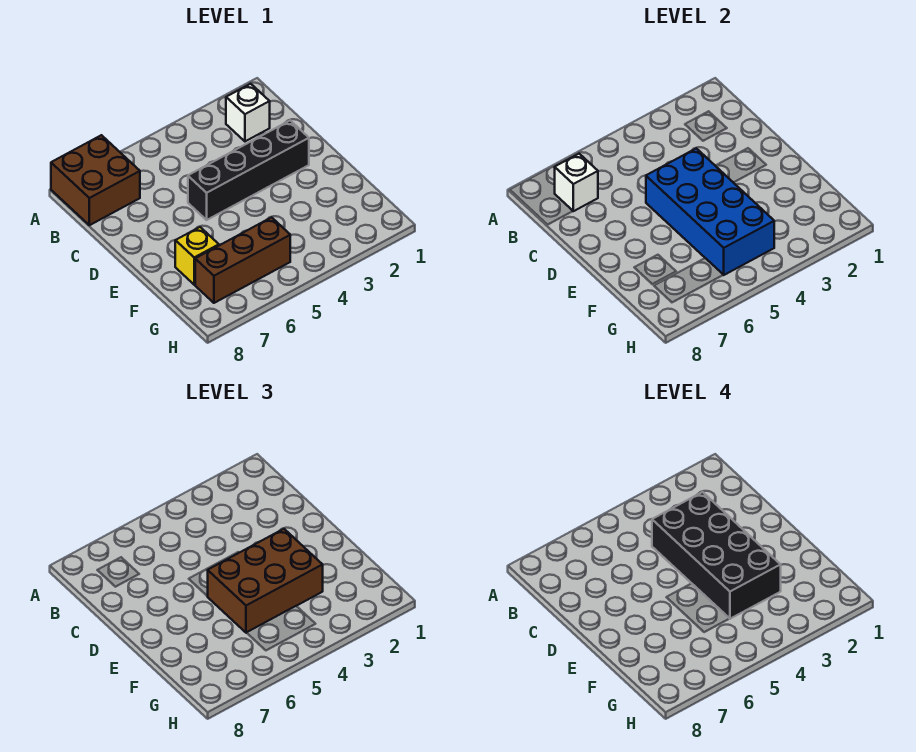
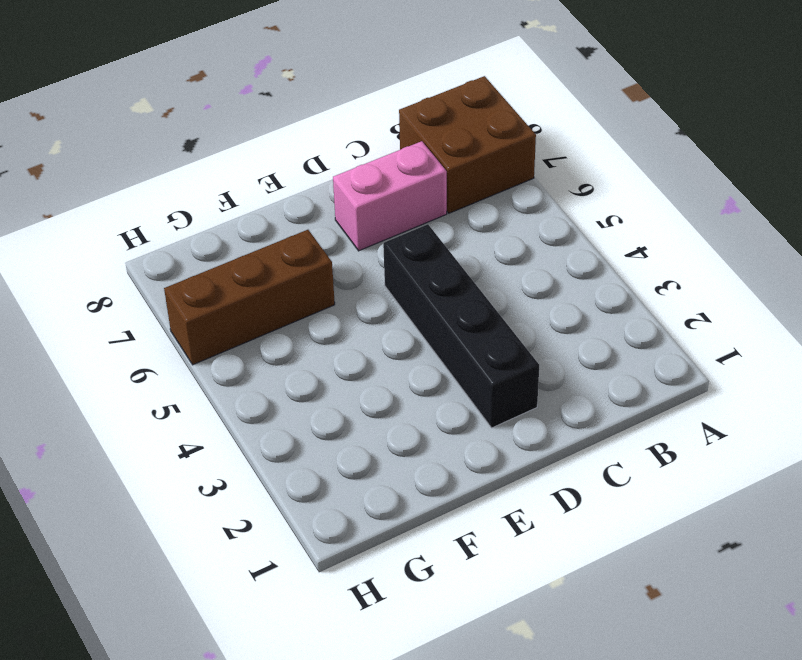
pink 1x2 brick [333,141,447,251] -> none
brown 1x3 brick [164,230,335,365] -> brown 1x3 brick turned to [195,217,290,303]
none -> white 1x1 brick [226,84,270,141]
none -> yellow 1x1 brick [175,227,219,285]

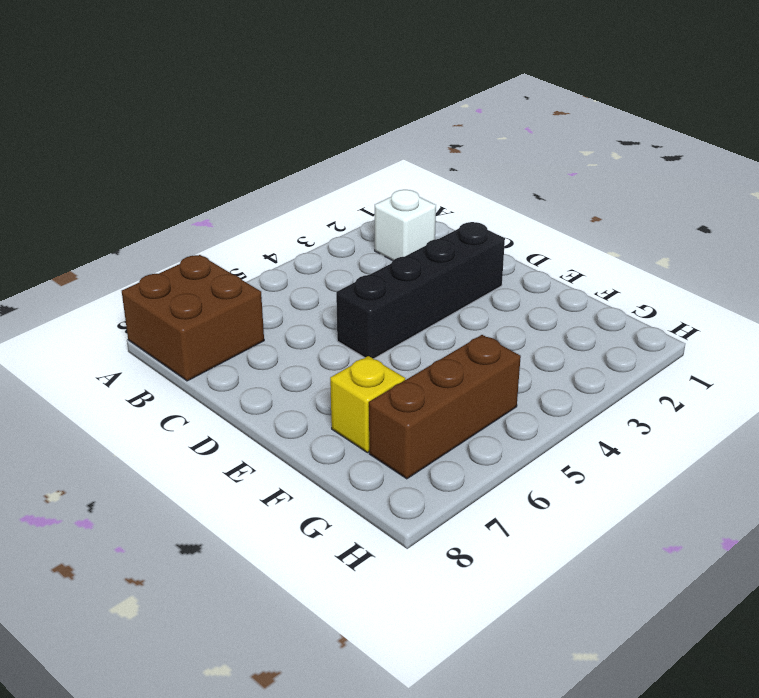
none -> white 1x1 brick [555,154,598,211]
none -> blue 2x4 brick [646,148,774,275]

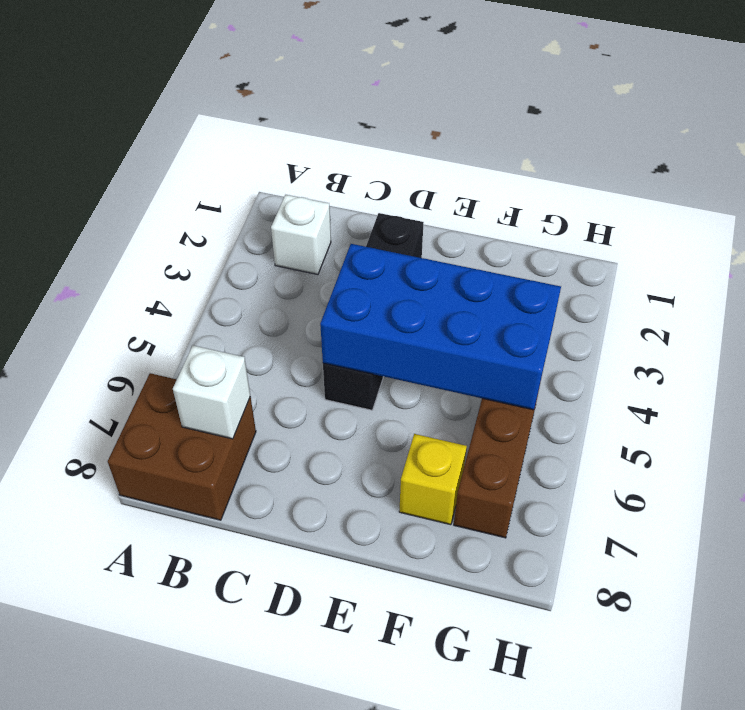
none -> brown 2x3 brick [208,529,323,633]
none -> black 2x4 brick [652,492,781,619]

